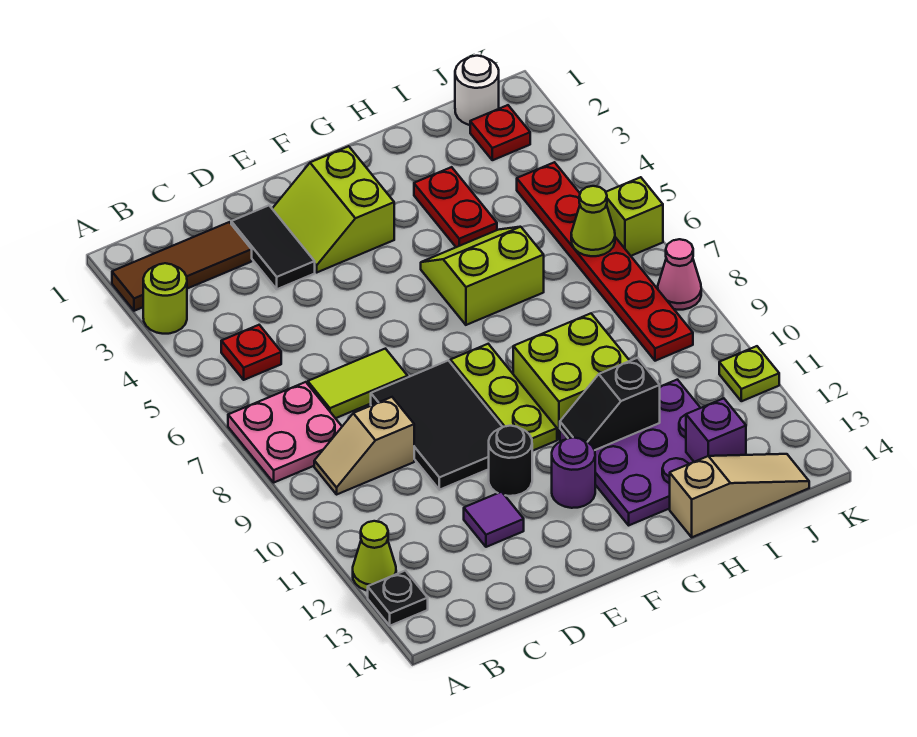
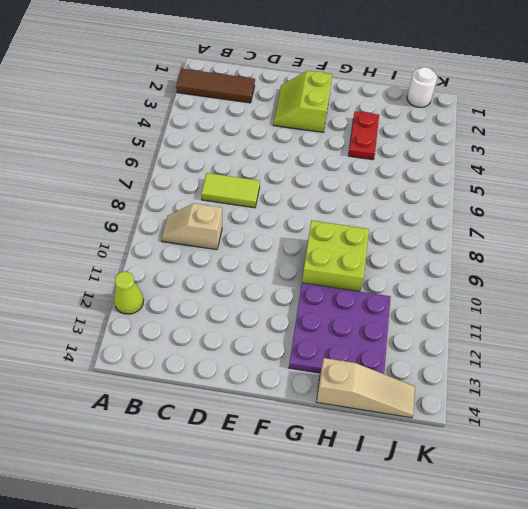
none -> lime 1x1 round brick [143,263,187,334]
none -> pink 2x2 plate [228,382,342,482]
none -> black 1x1 plate [368,571,428,626]

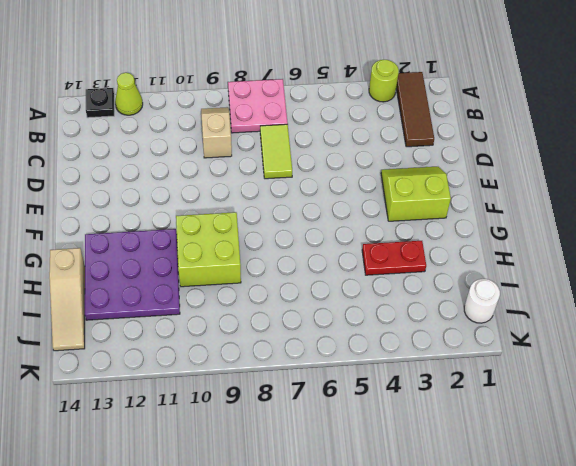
none -> red 1x1 plate [221,325,281,380]
none -> black 1x2 tile [231,206,315,289]
none -> black 2x3 tile [371,361,502,490]

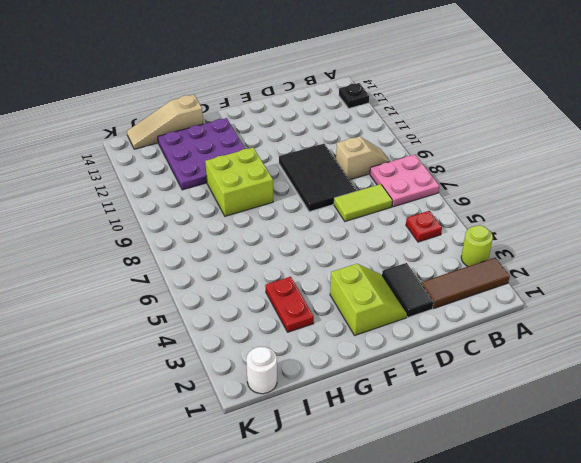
none -> lime 1x1 cone [353,521,396,591]
none -> purple 1x1 tile [464,492,524,547]
none -> black 1x1 round brick [489,426,532,496]

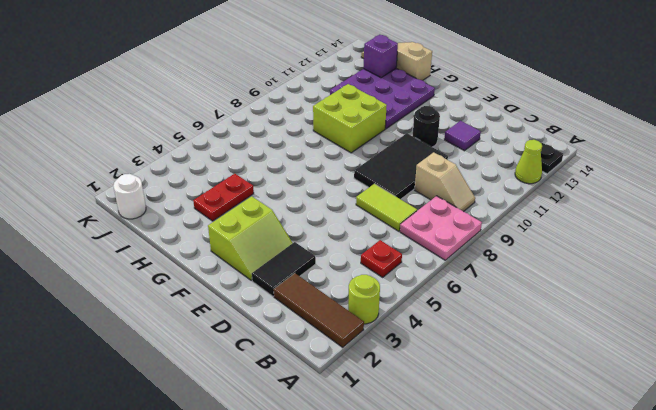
none -> lime 1x3 plate [450,344,557,451]
none -> purple 1x1 round brick [552,437,595,508]
none -> lime 2x2 slope [421,227,544,325]

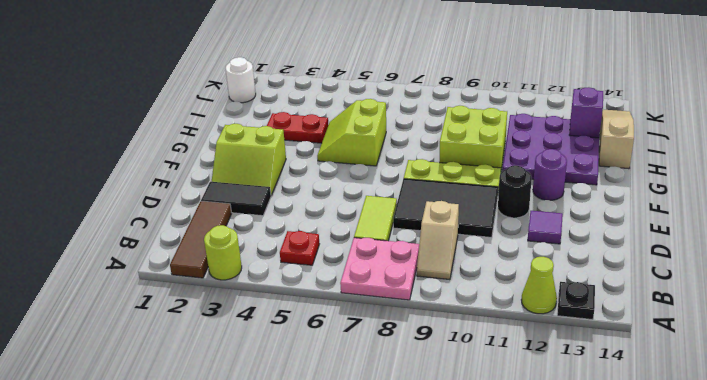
none -> red 1x1 plate [470,105,530,160]
none -> red 1x6 plate [517,162,693,361]
none -> lime 1x1 brick [606,177,663,256]

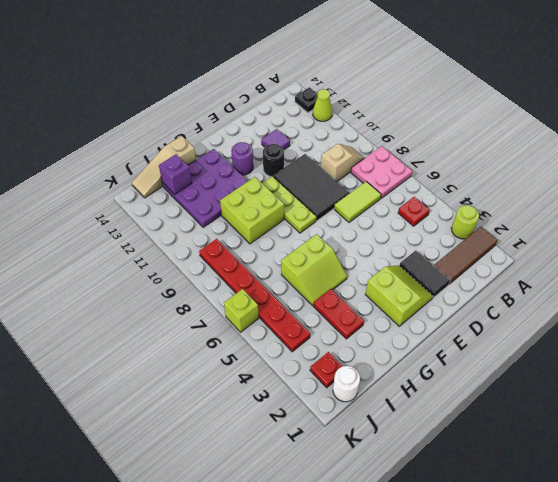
none -> pink 1x1 cone [658,239,701,310]
none -> lime 1x1 plate [719,346,779,401]
none -> black 1x2 slope [560,358,660,450]

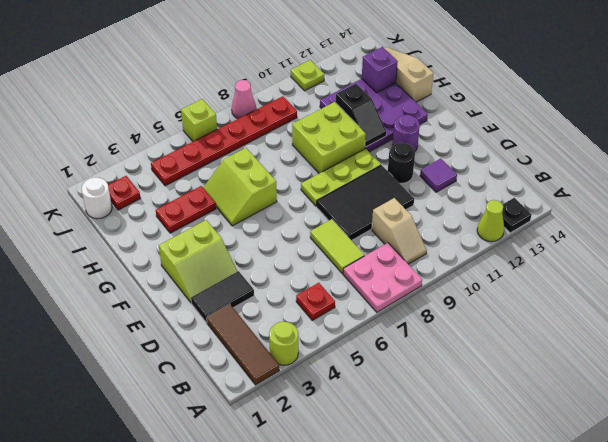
none -> lime 1x1 cone [571,186,615,256]

